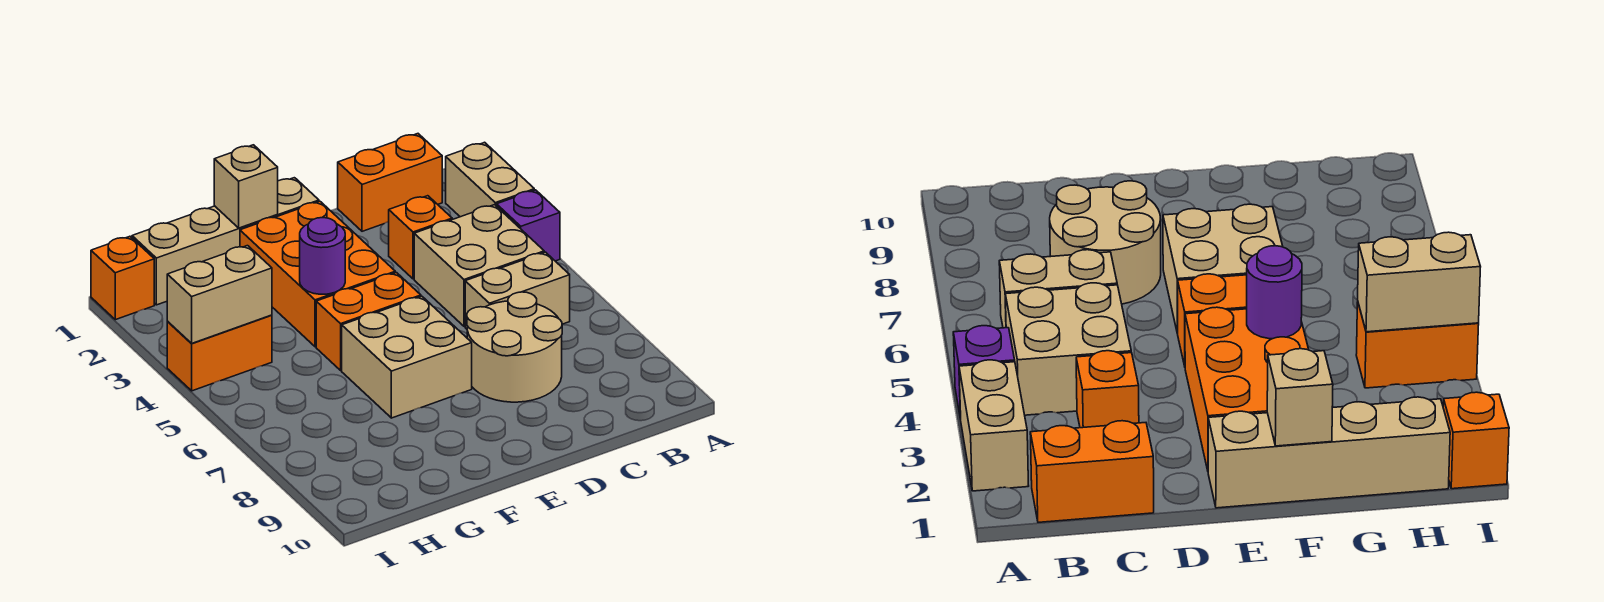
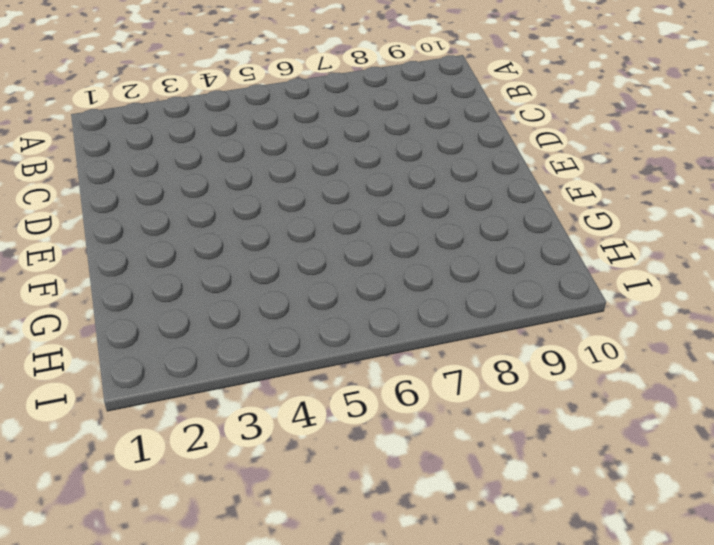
none -> tan 1x2 brick [446,142,534,217]
none -> purple 1x1 brick [497,190,560,261]
none -> orange 1x2 brick [338,134,442,231]

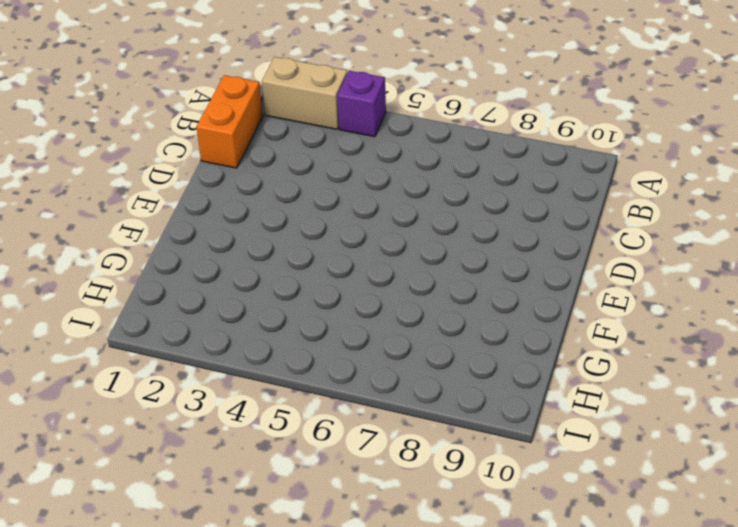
none -> tan 2x2 brick [414,205,544,326]
none -> tan 1x2 brick [465,252,570,329]
none -> orange 1x1 brick [389,196,452,279]

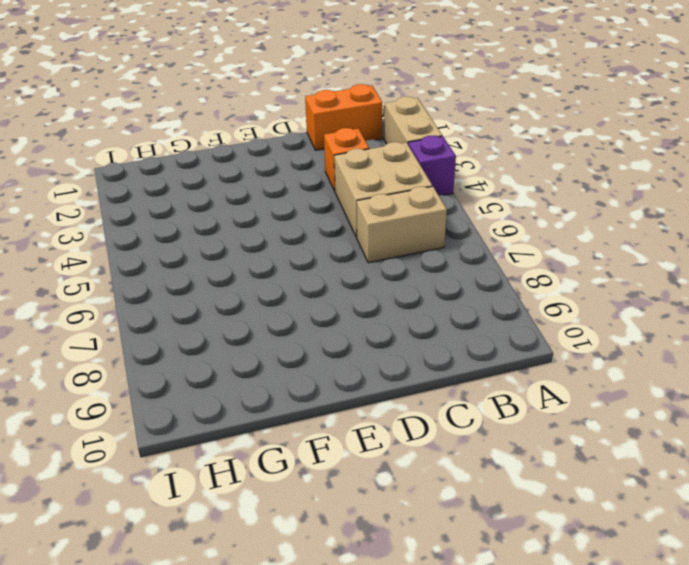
none -> tan 2x2 round brick [467,292,562,402]
none -> tan 1x4 brick [132,178,319,305]
none -> orange 2x3 brick [240,201,395,347]

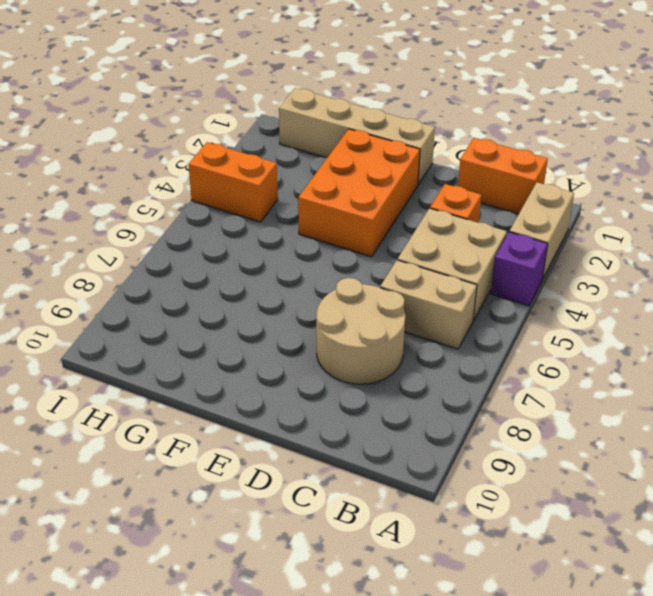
none -> orange 1x2 brick [316,273,421,370]
none -> tan 2x2 brick [342,296,472,418]
none -> orange 1x1 brick [91,236,154,320]

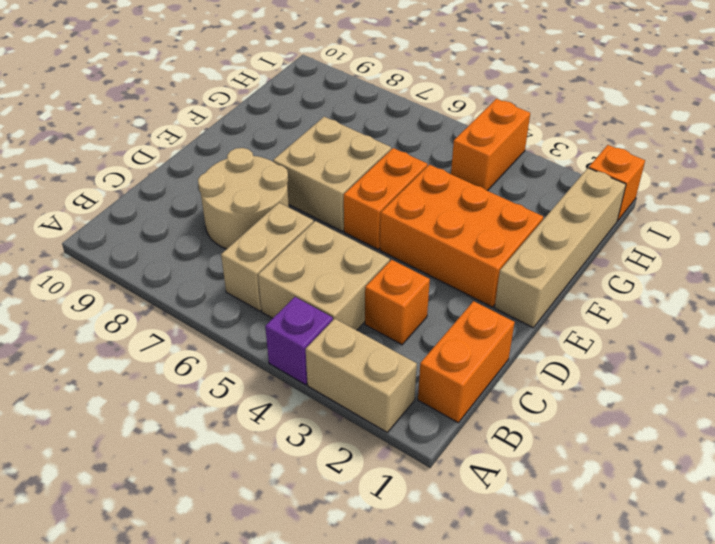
none -> tan 1x1 brick [214,145,278,228]
none -> purple 1x1 round brick [300,218,345,294]
none -> tan 1x2 brick [167,246,272,344]

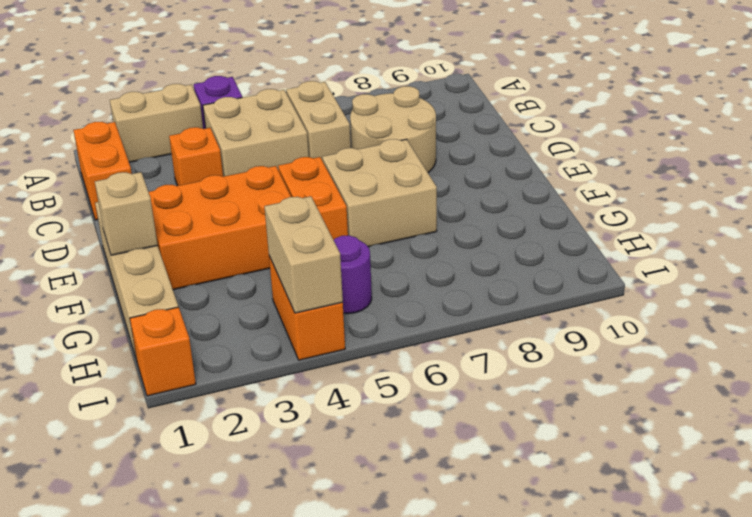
purple 1x1 round brick [334,235,372,314] -> purple 1x1 round brick moved to [300,218,345,294]

